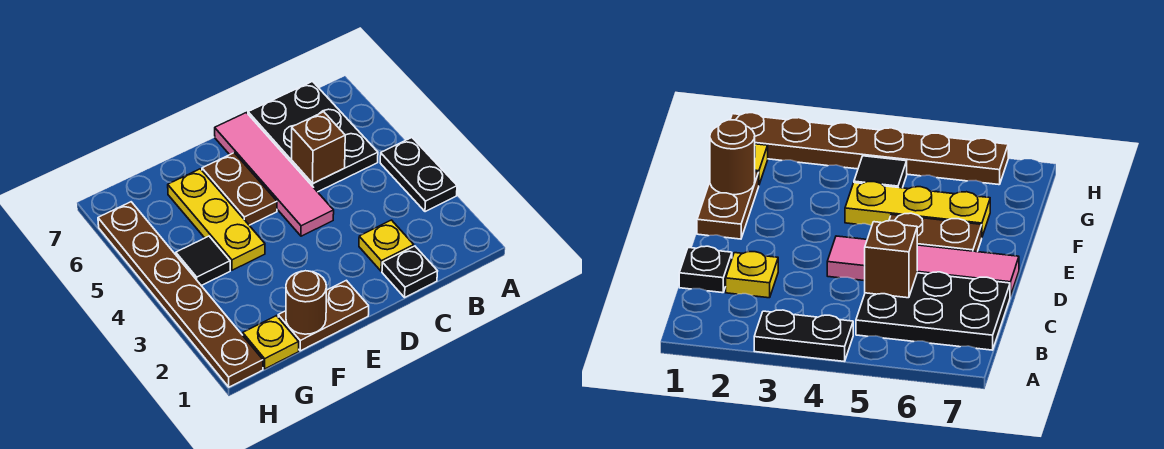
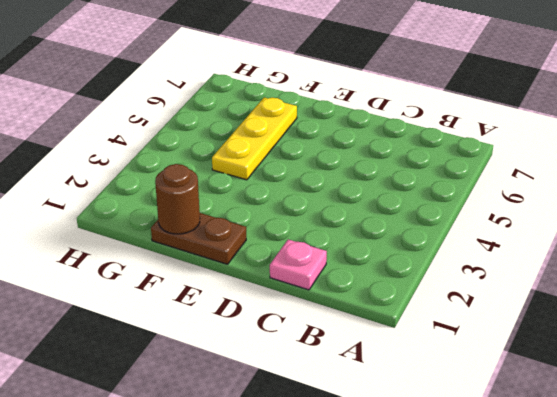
pink 1x1 plate [270,239,327,290] -> black 1x1 plate [382,246,438,297]
none -> black 1x2 plate [380,138,457,212]
none -> black 2x3 plate [248,81,378,192]
none -> yellow 1x1 plate [359,220,414,271]

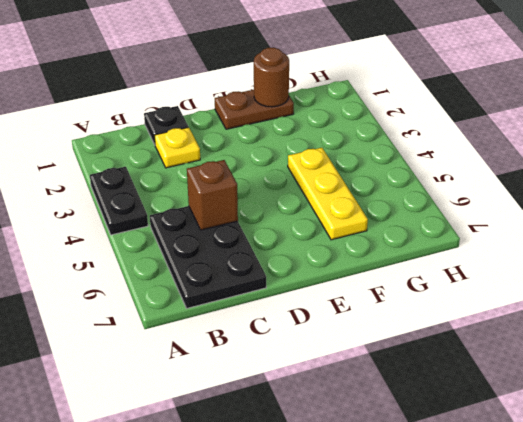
none -> pink 1x4 tile [215,113,334,236]
none -> brown 1x2 plate [202,153,277,225]
none -> yellow 1x1 plate [243,316,299,369]

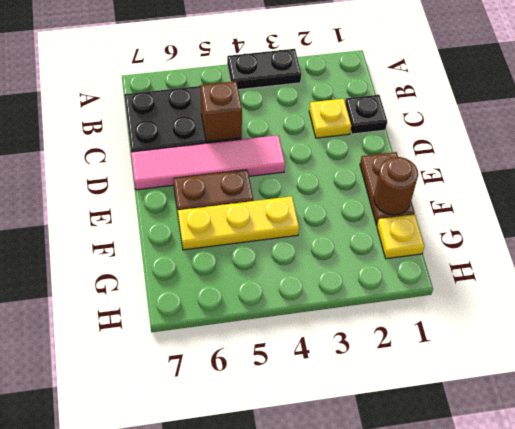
none -> black 1x1 tile [176,236,230,286]
none -> brown 1x6 plate [98,202,263,387]

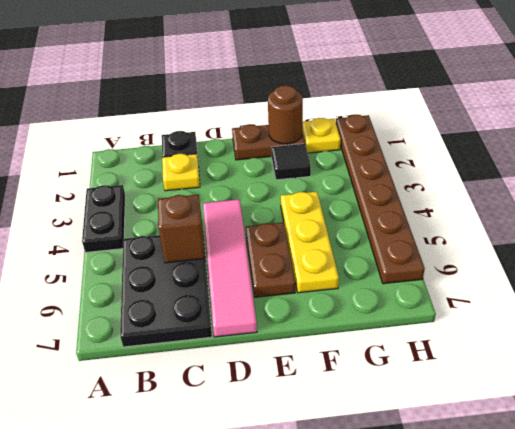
black 1x1 tile [271,144,311,180] -> black 1x1 tile moved to [176,236,230,286]

